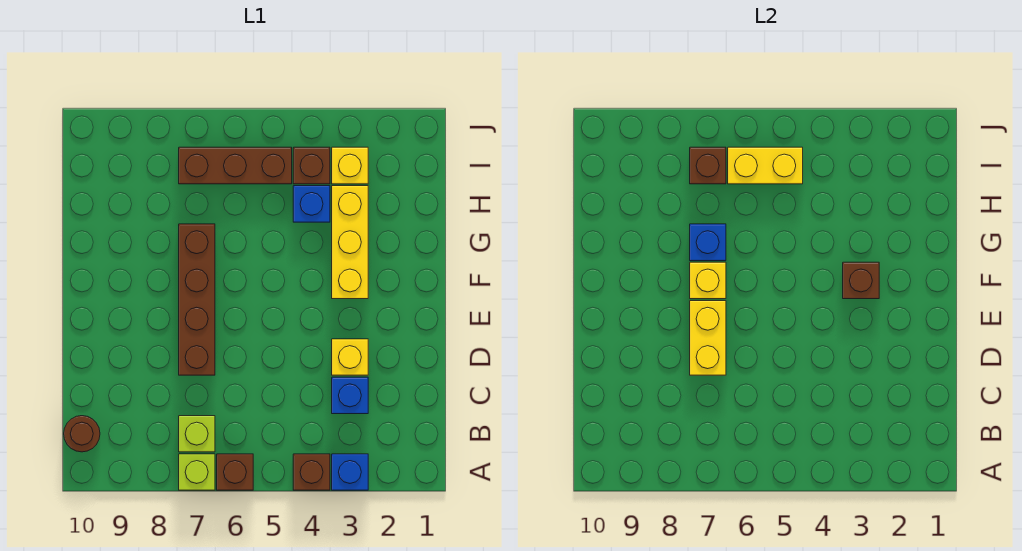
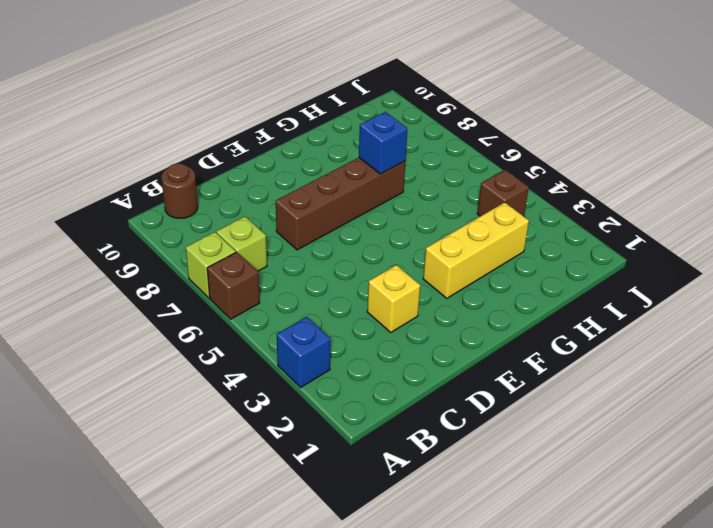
none -> brown 1x1 brick [293,454,330,490]
none -> blue 1x1 brick [332,377,368,414]
none -> blue 1x1 brick [293,186,330,222]

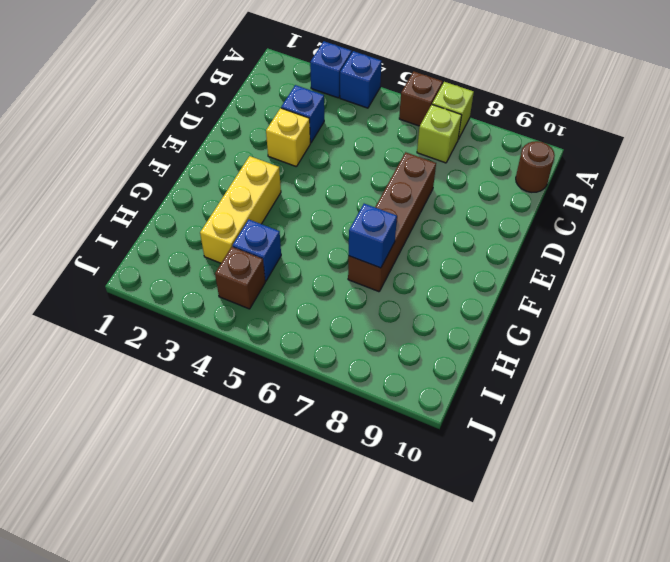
blue 1x1 brick [340,51,382,108] -> brown 1x1 brick [293,454,330,490]
none -> yellow 1x1 brick [332,147,368,184]
none -> brown 1x3 brick [179,147,292,184]
none -> yellow 1x2 brick [690,301,726,375]

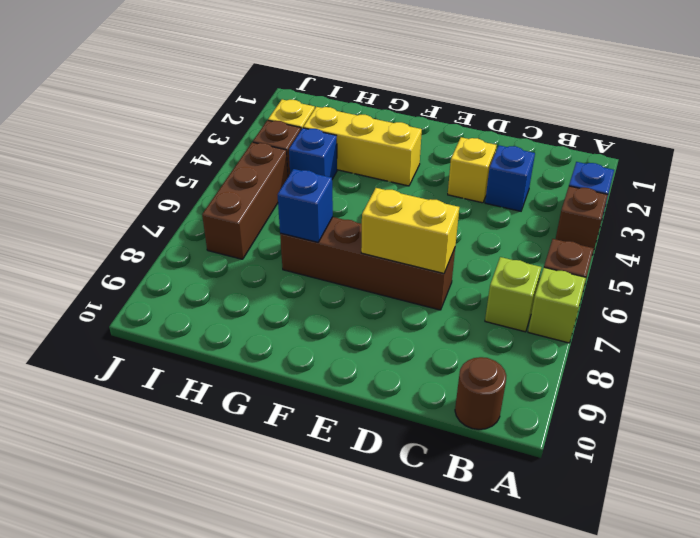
none -> brown 1x1 brick [843,262,879,299]
none -> yellow 1x1 brick [690,262,726,299]
none -> yellow 1x2 brick [728,147,803,184]

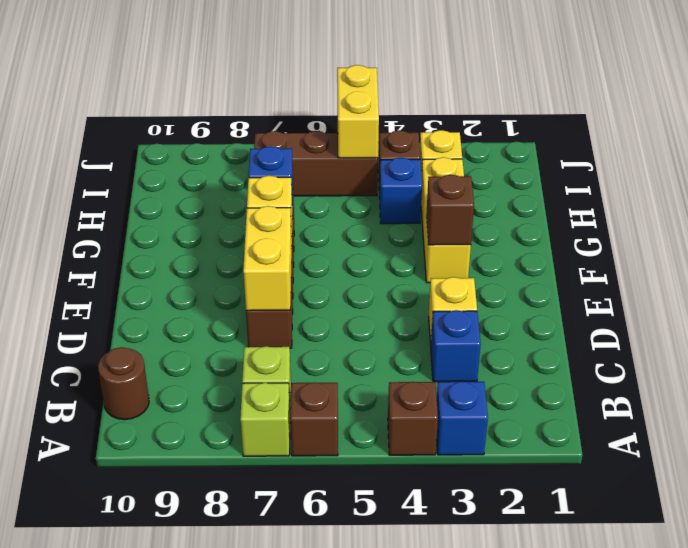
yellow 1x2 brick [337,65,379,158] -> yellow 1x2 brick turned to [728,147,803,184]
none -> brown 1x1 brick [690,147,726,184]

